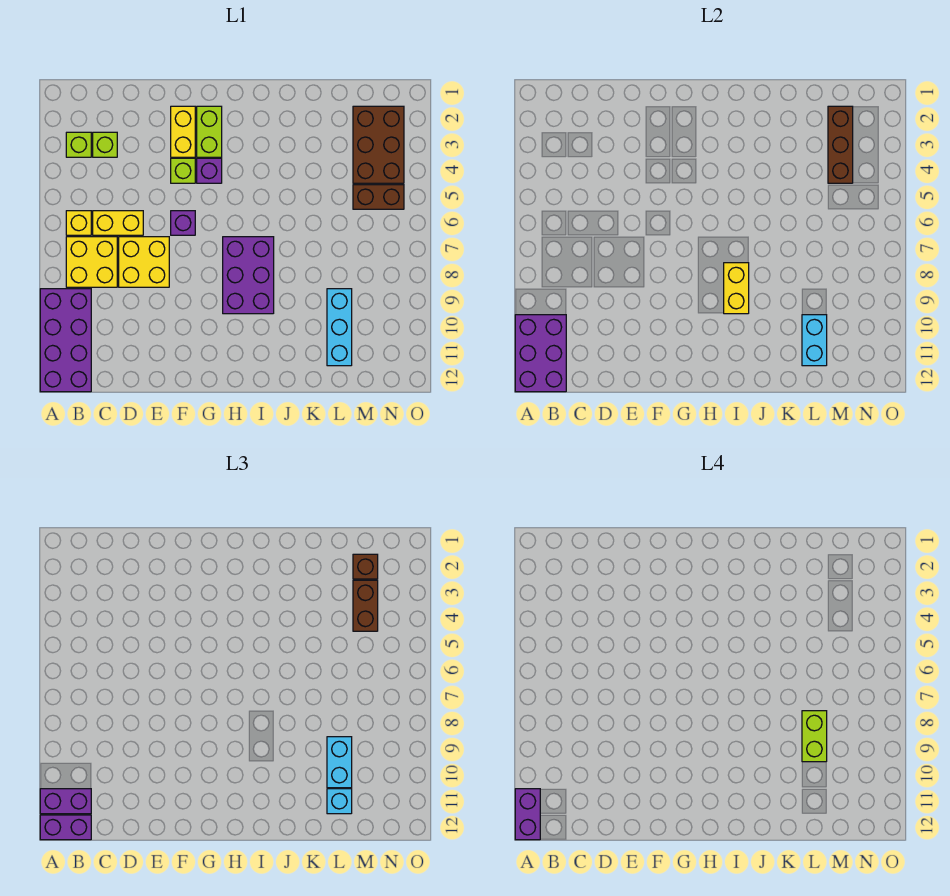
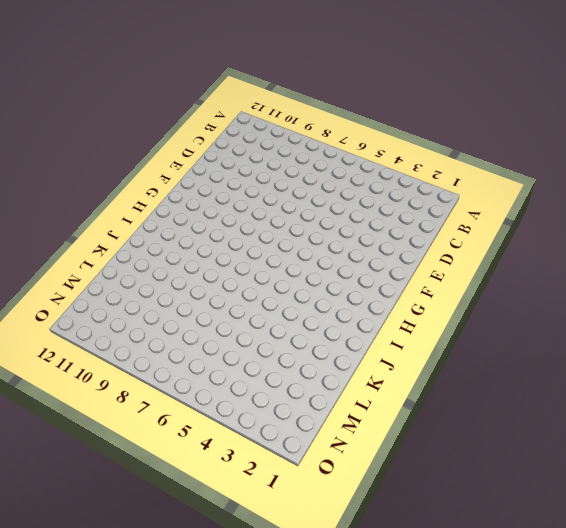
none -> purple 2x4 brick [40,289,91,392]
none -> lime 1x1 brick [66,132,91,157]
none -> yellow 1x1 brick [66,211,91,235]

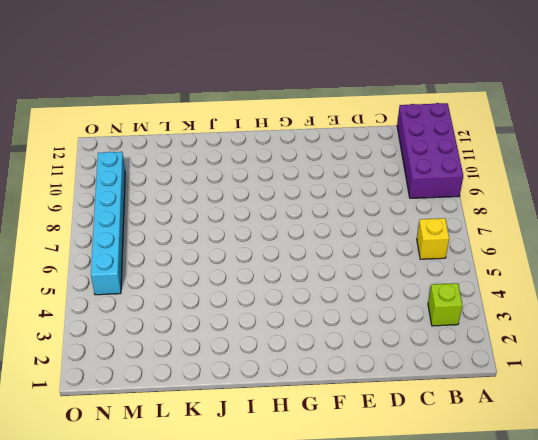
cyan 1x6 brick [91,152,125,295] -> brown 1x2 brick [353,185,404,209]
none -> yellow 2x2 brick [66,237,117,287]
none -> lime 1x1 brick [93,132,117,157]
none -> yellow 1x2 brick [93,211,143,235]

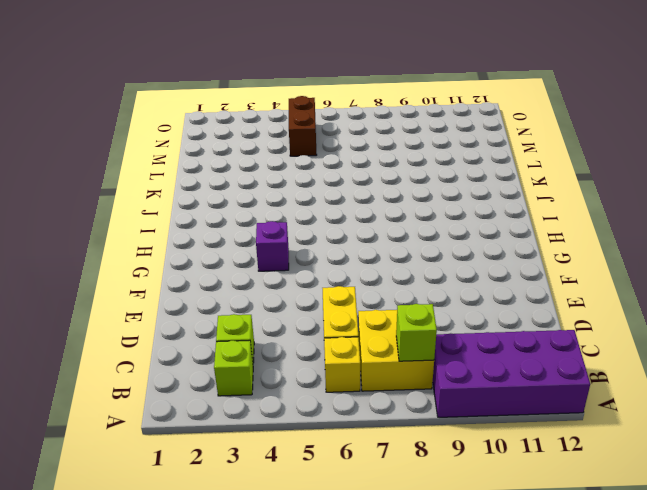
lime 1x1 brick [396,304,437,361] -> lime 1x1 brick moved to [171,158,195,183]
none -> yellow 2x2 brick [119,237,169,287]
none -> yellow 1x2 brick [171,106,195,157]
none -> purple 1x1 brick [171,211,195,235]

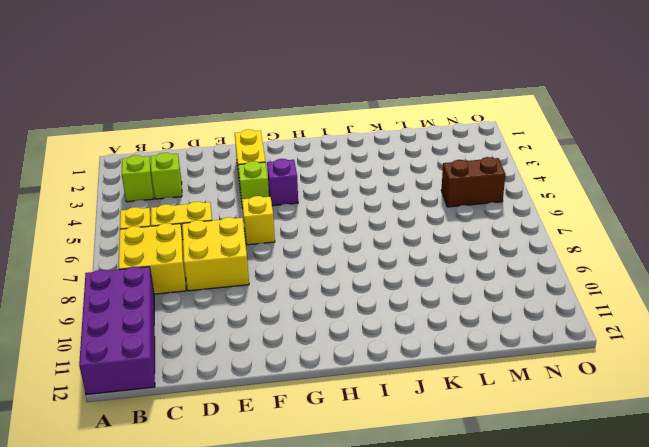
yellow 1x1 brick [242,196,275,245] -> purple 1x1 brick [171,211,195,235]
none -> lime 1x2 brick [197,106,222,157]
none -> purple 2x3 brick [223,237,274,314]
none -> cyan 1x3 brick [327,289,352,366]

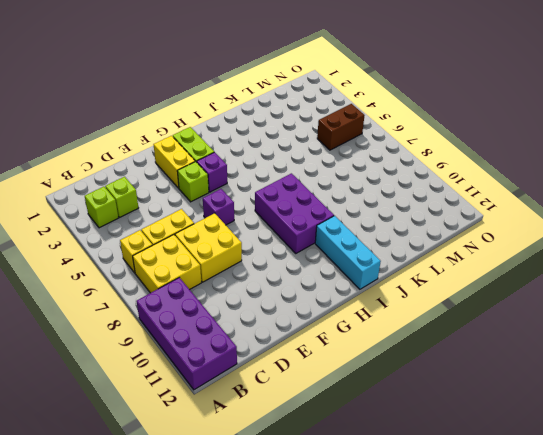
cyan 1x3 brick [315,216,381,289] -> cyan 1x3 brick moved to [327,289,352,366]
none -> brown 2x3 brick [353,106,404,183]
none -> purple 2x3 brick [515,315,566,392]
none -> yellow 1x2 brick [724,263,749,314]

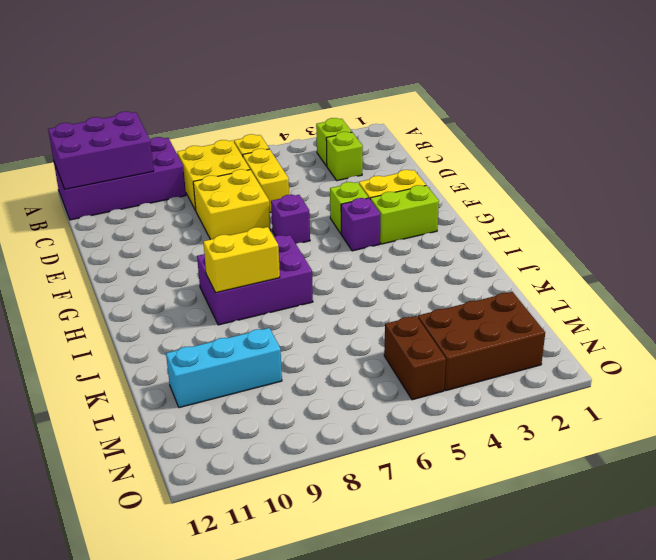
none -> cyan 1x2 brick [802,315,827,366]
none -> brown 1x3 brick [828,106,853,183]
none -> purple 1x2 brick [40,789,91,814]

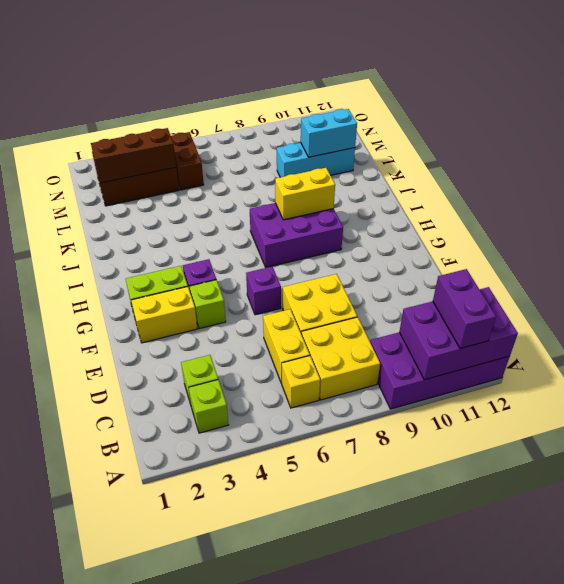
none -> purple 1x2 brick [40,815,91,840]
none -> cyan 1x2 brick [327,737,352,788]
none -> cyan 1x1 brick [327,789,352,814]

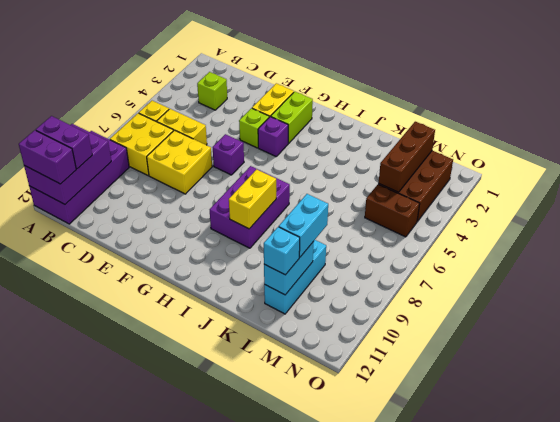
none -> lime 1x1 brick [66,132,91,157]
none -> brown 1x1 brick [353,554,378,579]
none -> brown 1x2 brick [353,580,378,631]

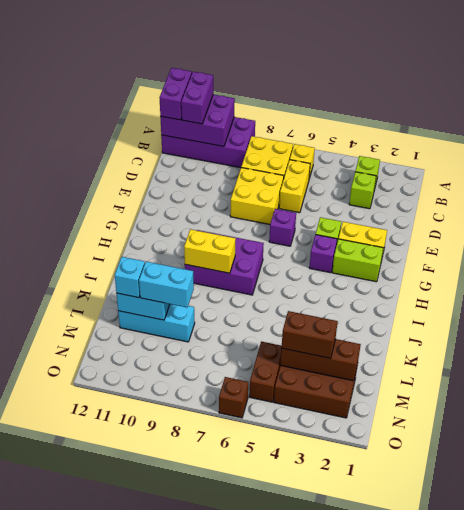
brown 1x1 brick [219,377,248,418] -> brown 1x1 brick moved to [353,554,378,579]
none -> purple 1x2 brick [515,789,540,840]
none -> lime 1x2 brick [802,711,827,762]

